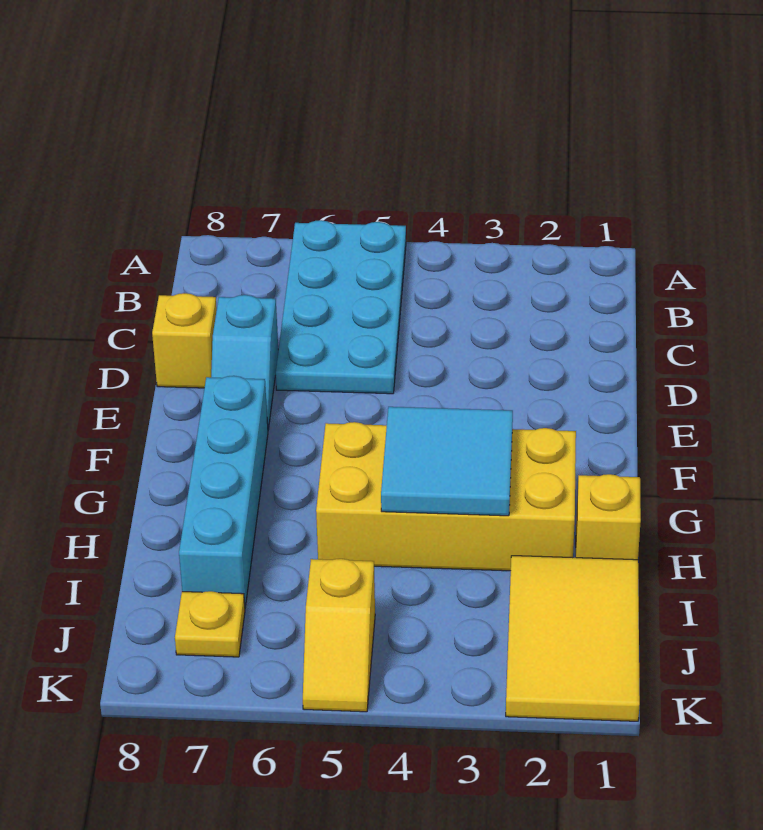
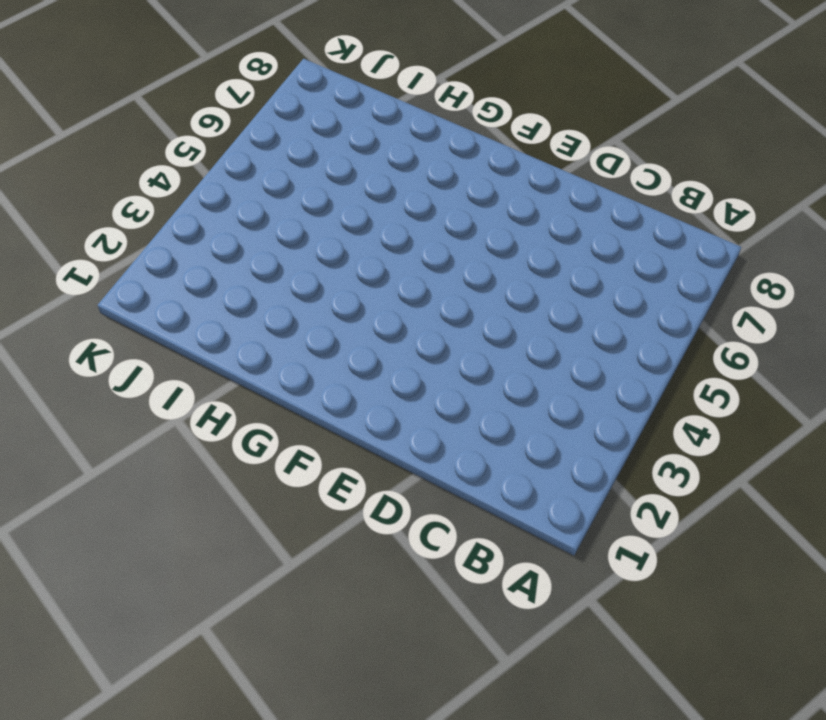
none -> cyan 2x4 plate [276,220,406,394]
none -> cyan 1x2 slope [211,295,278,429]

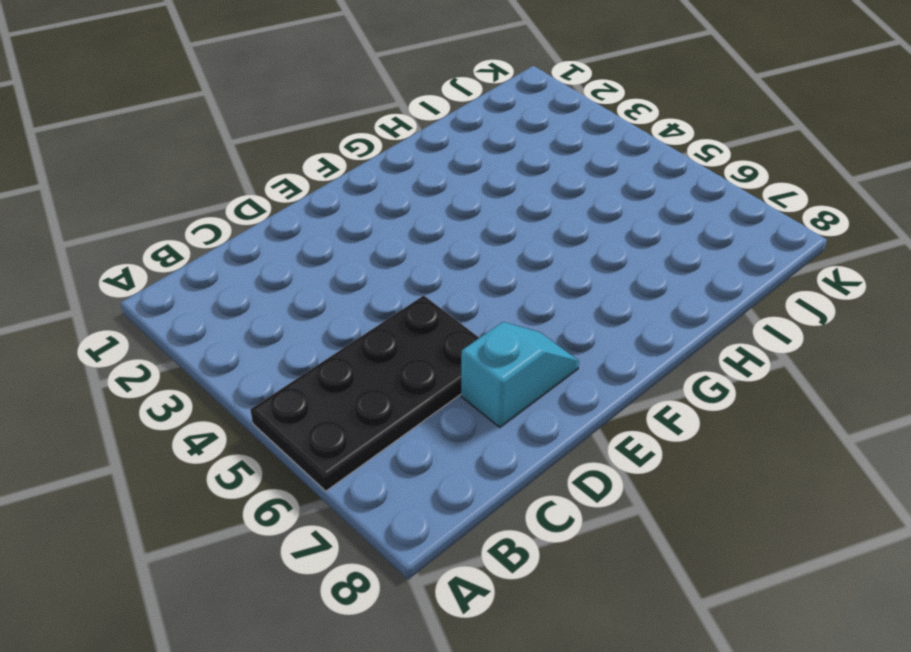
black 2x4 plate [250,295,479,491] -> cyan 2x4 plate [276,220,406,394]
none -> yellow 1x1 brick [152,293,217,388]
none -> cyan 1x4 brick [179,376,268,607]

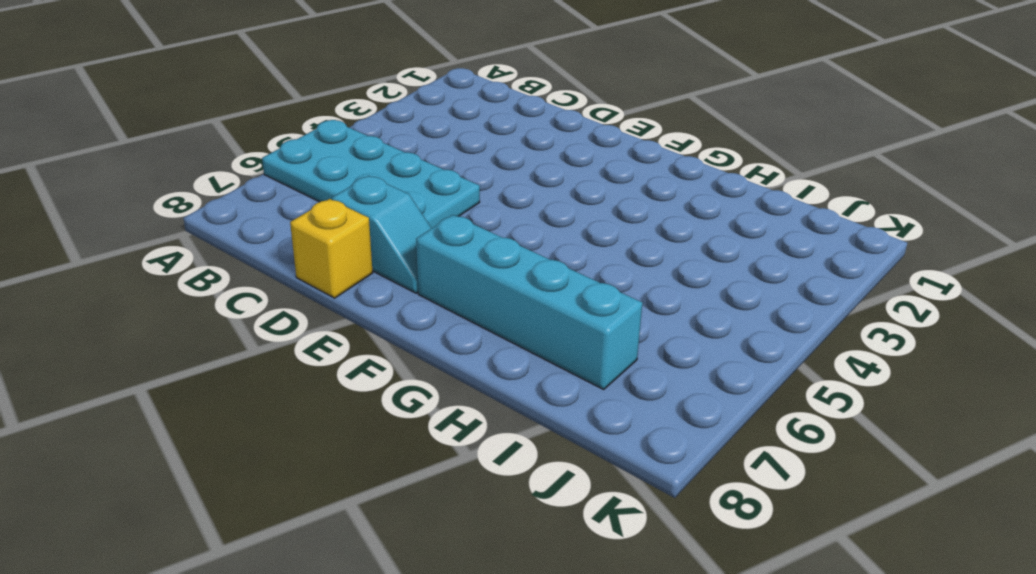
none -> yellow 2x4 brick [316,422,576,571]
none -> yellow 1x1 brick [576,474,641,560]

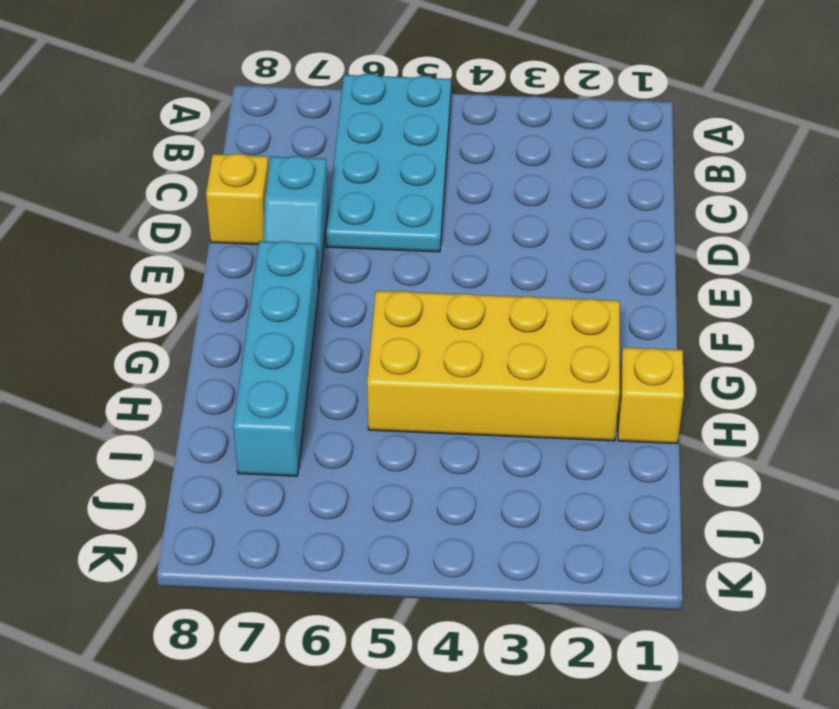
none -> yellow 2x3 tile [506,556,640,721]
none -> yellow 1x2 slope [303,559,375,712]

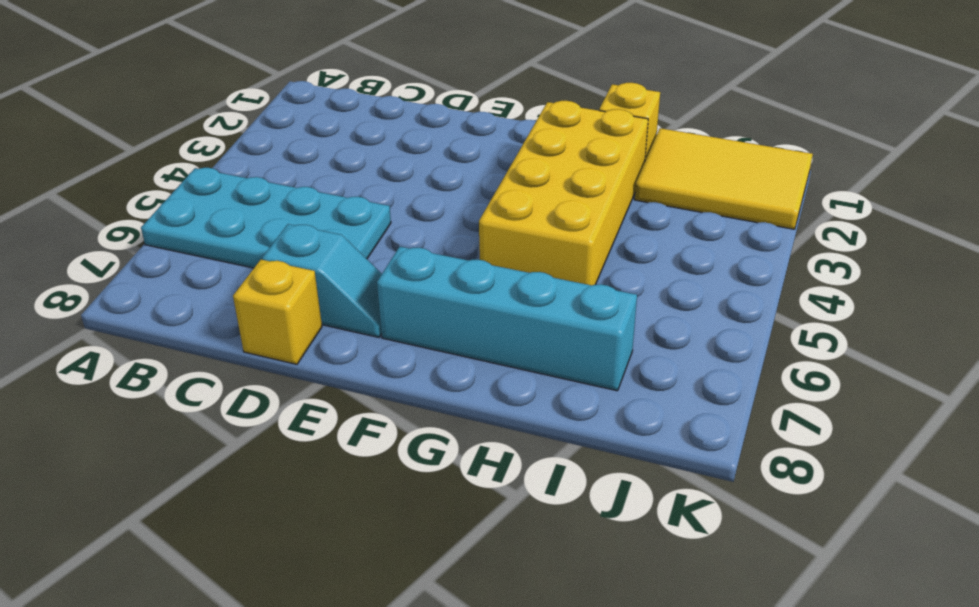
none -> yellow 1x2 slope [303,559,375,712]
none -> yellow 1x1 plate [175,591,245,657]

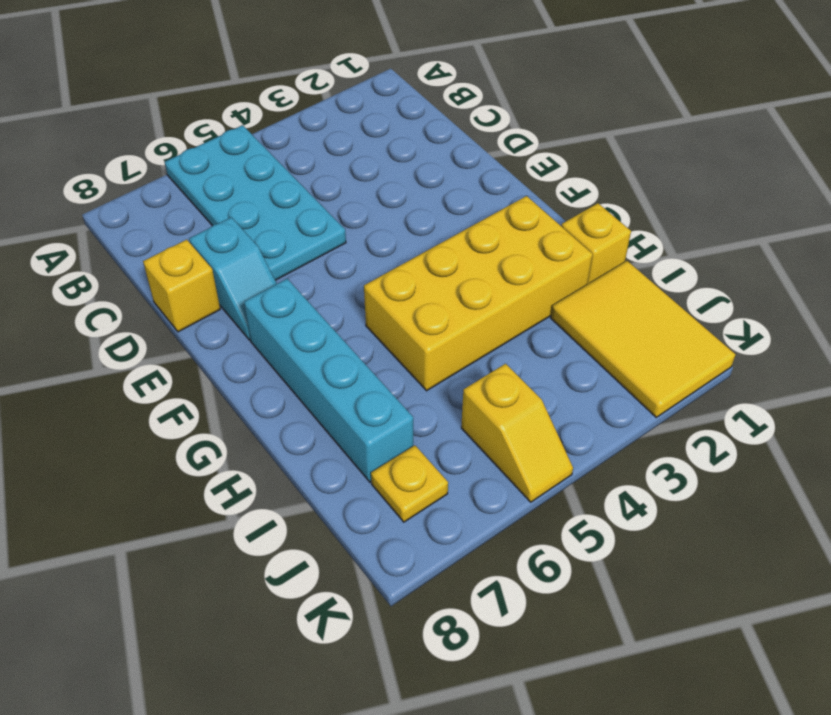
none -> cyan 2x2 tile [381,407,513,516]

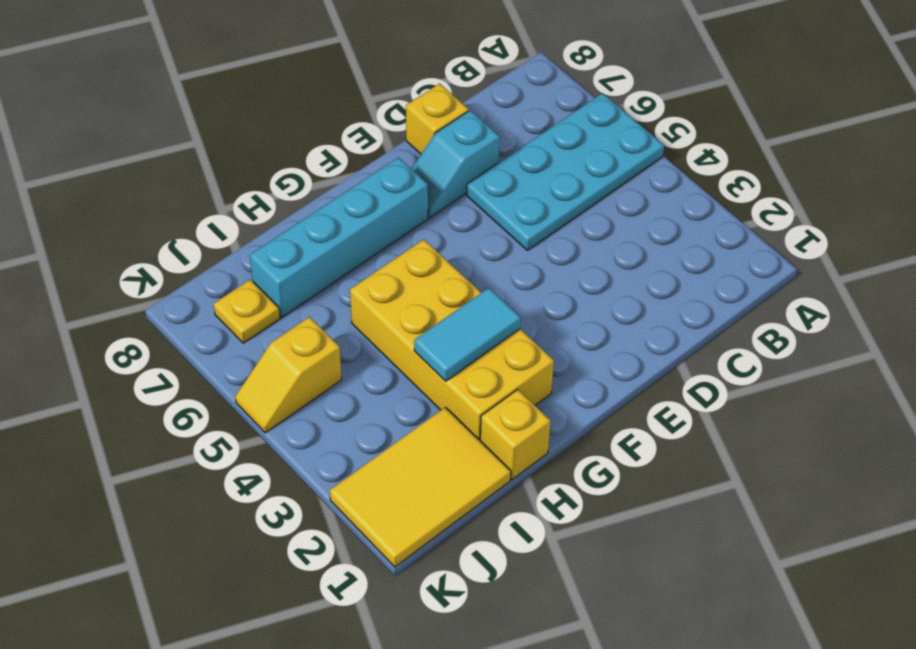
cyan 1x2 tile [414,288,521,381] -> cyan 2x2 tile [381,407,513,516]

